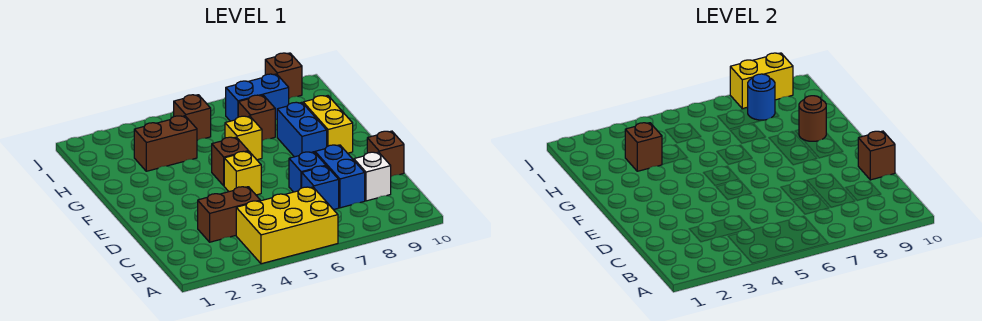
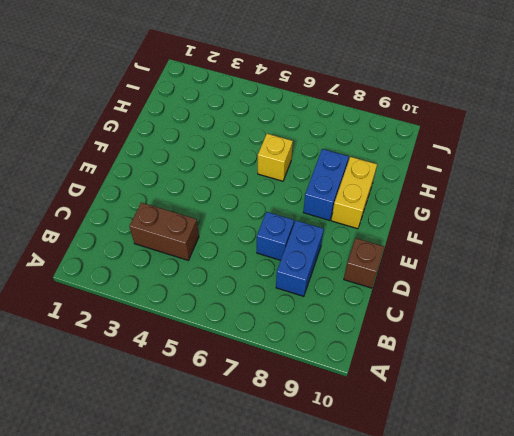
none -> yellow 2x3 brick [236,187,338,264]
none -> blue 1x1 brick [302,166,339,209]
none -> white 1x1 brick [354,152,391,201]

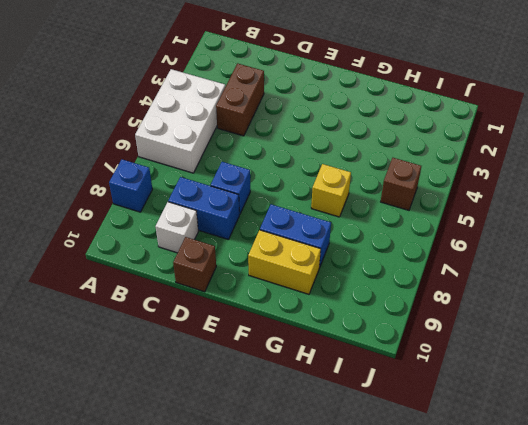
white 2x3 brick [135,69,225,173] -> yellow 2x3 brick [236,187,338,264]
blue 1x1 brick [109,159,152,212] -> blue 1x1 brick moved to [302,166,339,209]
none -> yellow 1x1 brick [224,151,261,195]
none -> brown 1x1 brick [212,137,248,186]
none -> brown 1x2 brick [134,116,197,171]

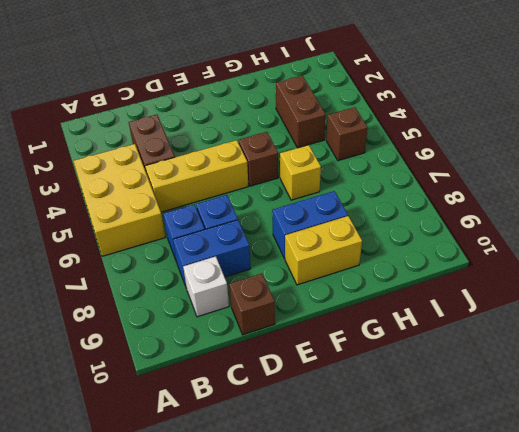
yellow 1x3 brick [145,140,248,212] -> yellow 1x1 brick [224,151,261,195]
none -> brown 1x1 brick [238,95,275,141]
none -> blue 1x2 brick [226,74,289,121]
none -> brown 1x1 brick [265,53,302,98]

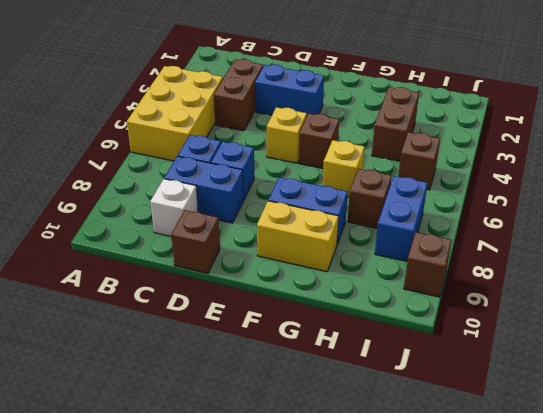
blue 1x2 brick [255,65,324,115] -> none
none -> brown 1x1 brick [858,131,895,180]
none -> brown 1x1 round brick [799,96,826,141]
none -> brown 1x1 brick [625,123,662,171]

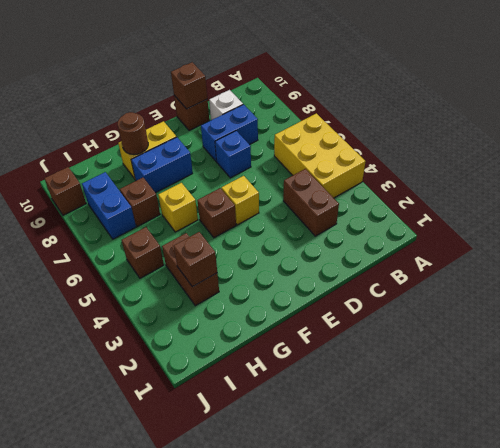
none -> blue 1x1 brick [302,166,339,209]
none -> blue 1x1 round brick [748,74,775,120]
none -> yellow 1x2 brick [730,53,793,109]

